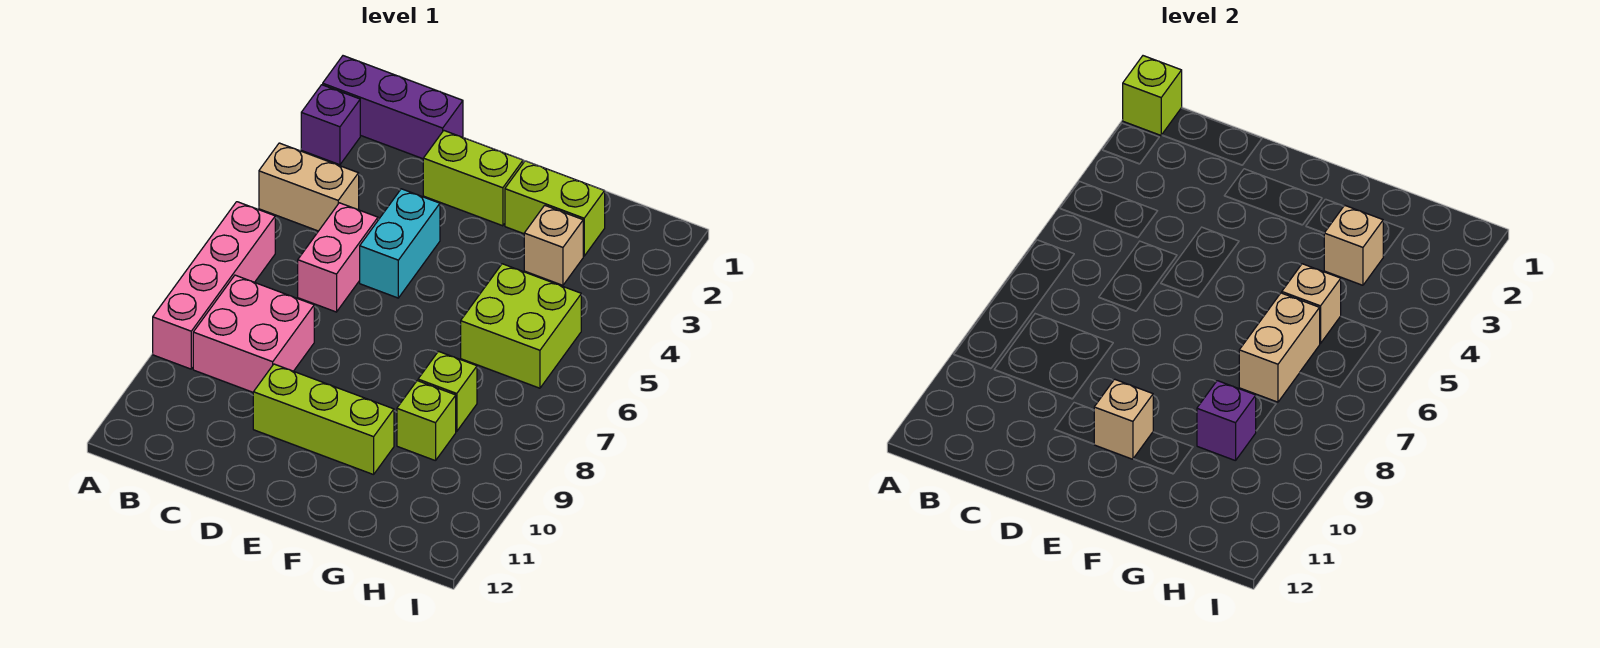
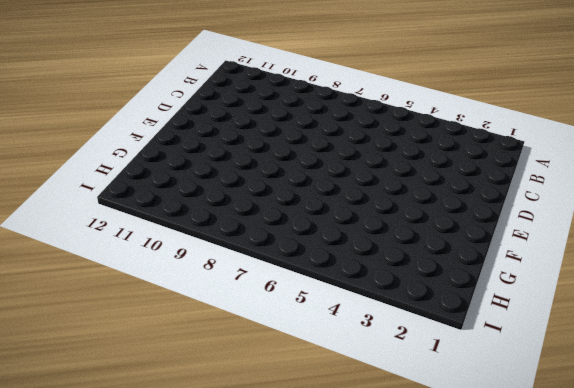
none -> purple 1x3 brick [323,56,463,159]
none -> purple 1x1 brick [301,85,360,165]
none -> tan 1x2 brick [259,143,359,231]

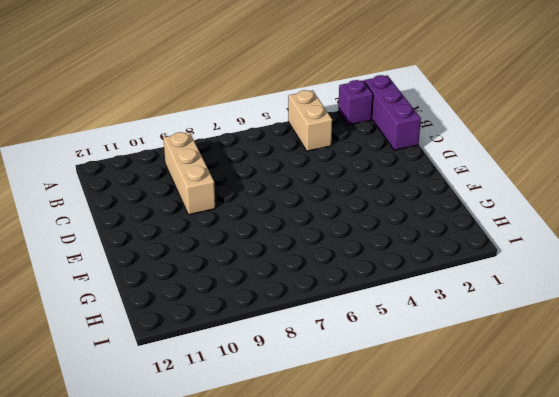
tan 1x3 brick [163,132,215,215] -> pink 2x2 brick [193,275,314,392]
none -> pink 1x4 brick [153,202,275,369]
none -> pink 1x2 brick [298,203,378,312]
none -> lime 1x2 brick [423,131,523,226]

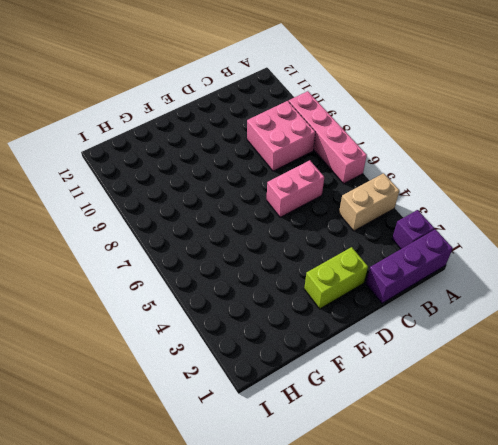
pink 1x2 brick [267,160,324,217] -> pink 1x2 brick turned to [298,203,378,312]
none -> cyan 1x2 brick [360,189,440,298]
none -> lime 1x3 brick [253,364,394,475]
none -> lime 1x2 brick [505,161,605,256]

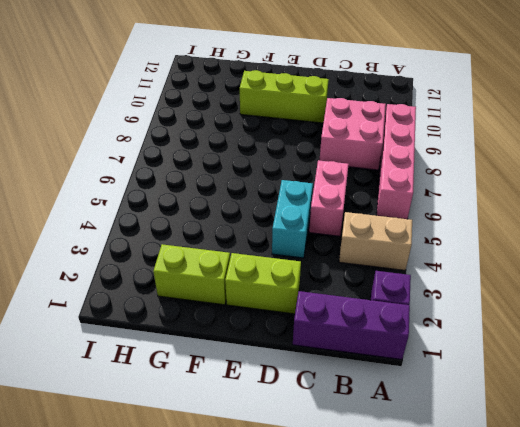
none -> tan 1x1 brick [524,205,583,285]
none -> lime 2x2 brick [461,264,581,388]
none -> lime 1x1 brick [418,351,477,431]

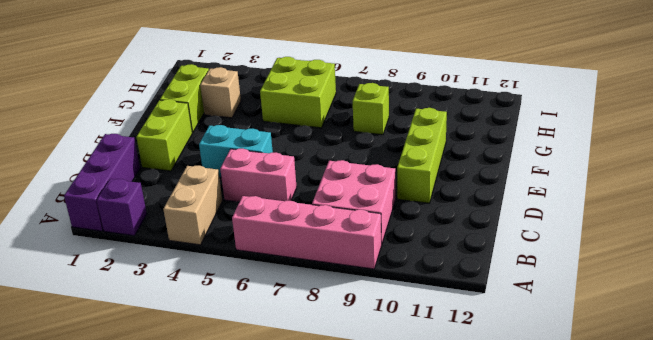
none -> lime 1x1 brick [397,381,456,461]
none -> lime 1x1 brick [1123,56,1182,135]
none -> tan 1x1 brick [1094,379,1153,459]

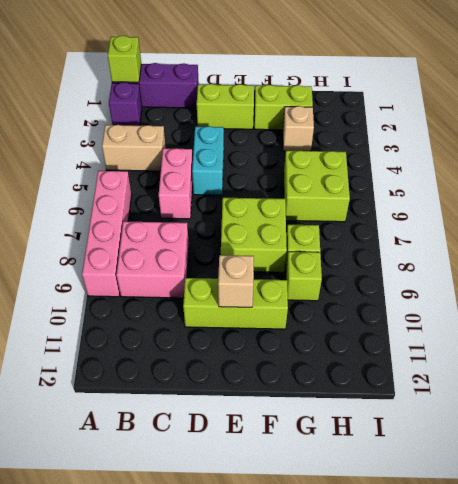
lime 2x2 brick [221,198,287,272] -> none
none -> tan 1x1 brick [1324,205,1383,285]
none -> tan 1x1 brick [1282,264,1341,343]
none -> tan 1x2 brick [1239,293,1320,402]

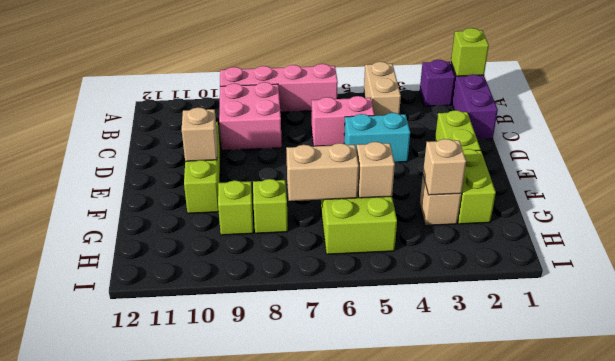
none -> purple 1x1 brick [1197,381,1256,461]

